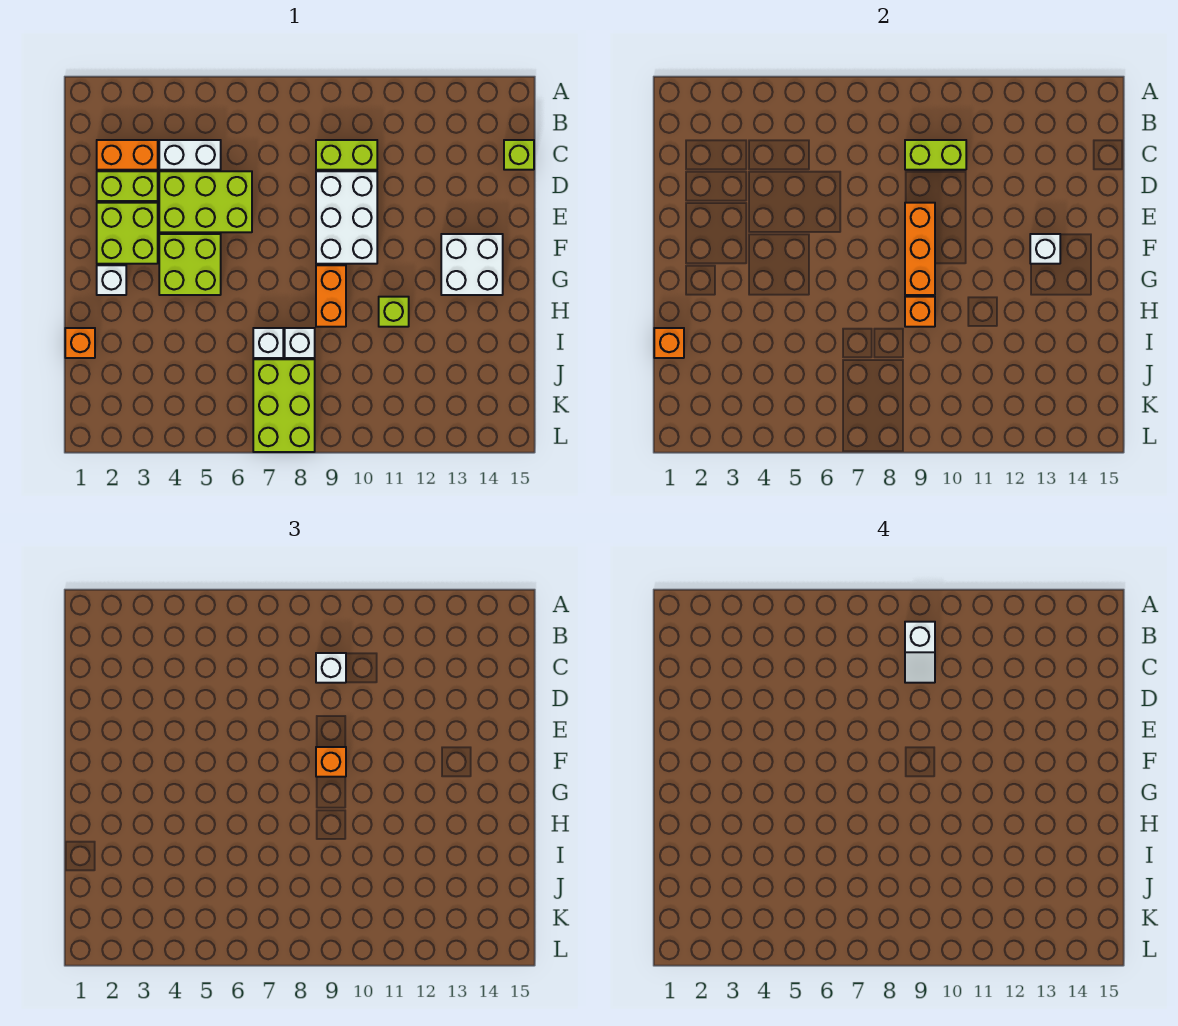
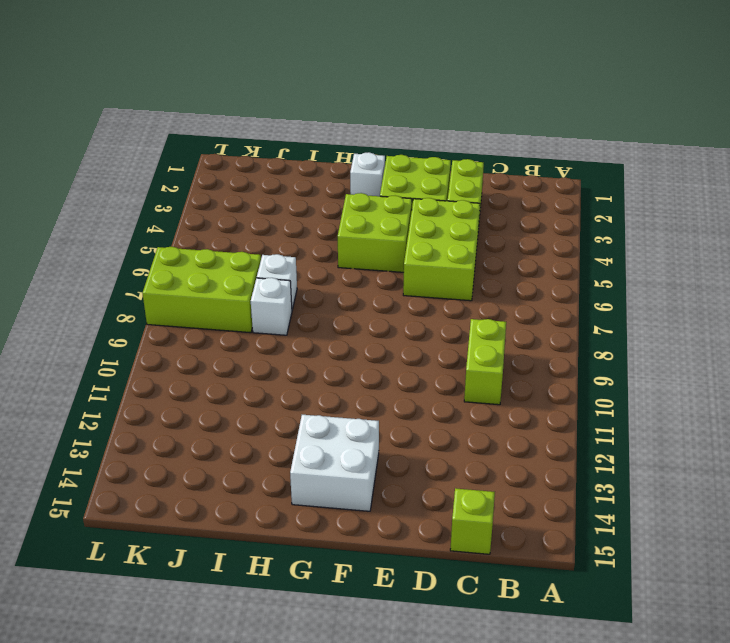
none -> orange 1x2 brick [97,140,158,170]
none -> white 1x2 brick [159,140,221,170]
none -> white 2x3 brick [316,171,377,264]

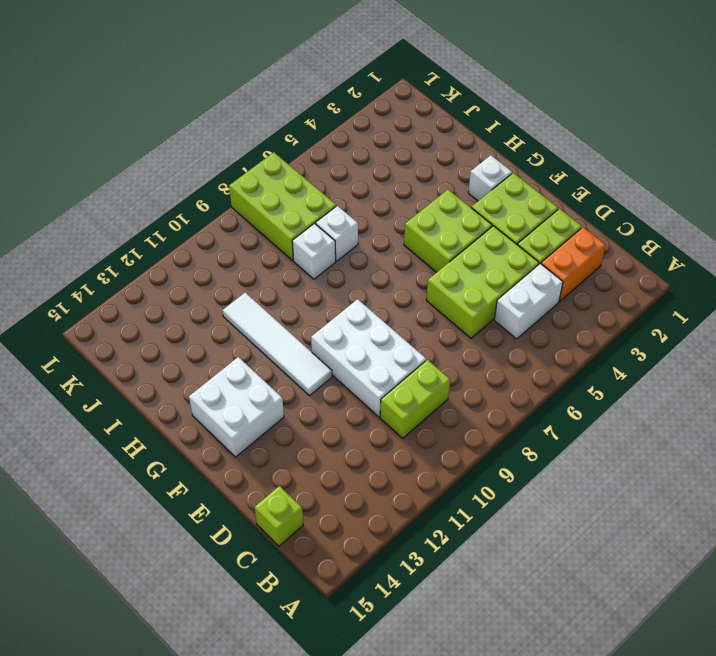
white 1x4 tile [223,293,332,396] -> lime 1x1 brick [379,297,409,327]
none -> orange 1x2 brick [316,265,346,327]
none -> orange 1x1 brick [65,328,95,358]
none -> lime 1x2 brick [905,140,966,170]

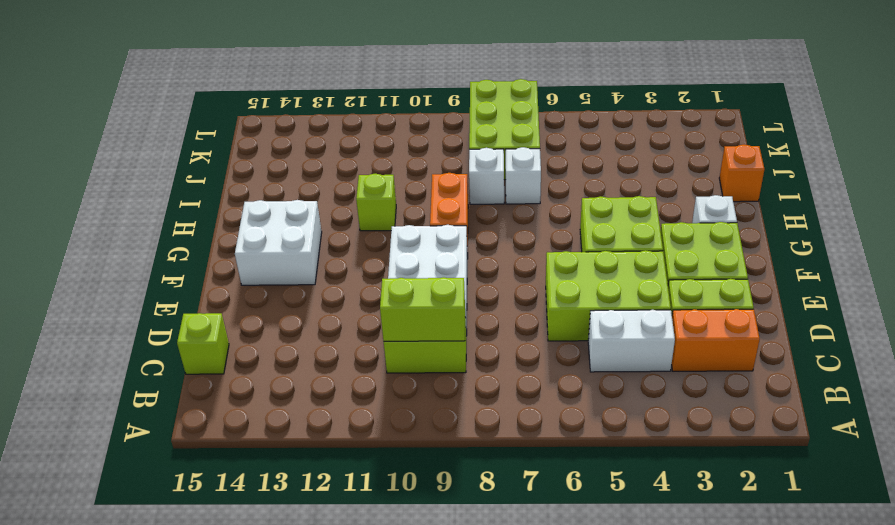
none -> orange 1x3 brick [905,203,935,295]
none -> white 1x1 brick [1030,234,1060,264]
none -> orange 1x1 brick [905,297,935,327]

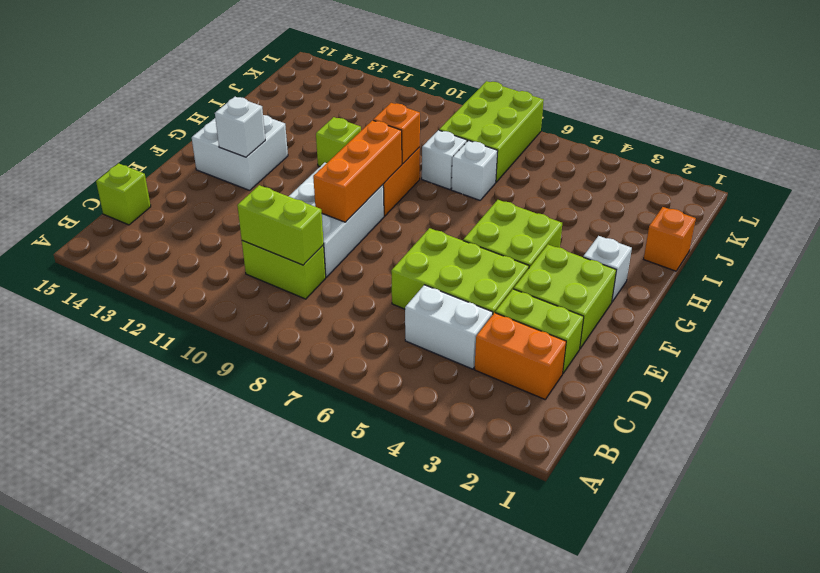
none -> orange 1x1 brick [654,328,684,358]
none -> white 1x1 brick [316,653,346,683]
none -> orange 1x1 brick [316,747,346,777]

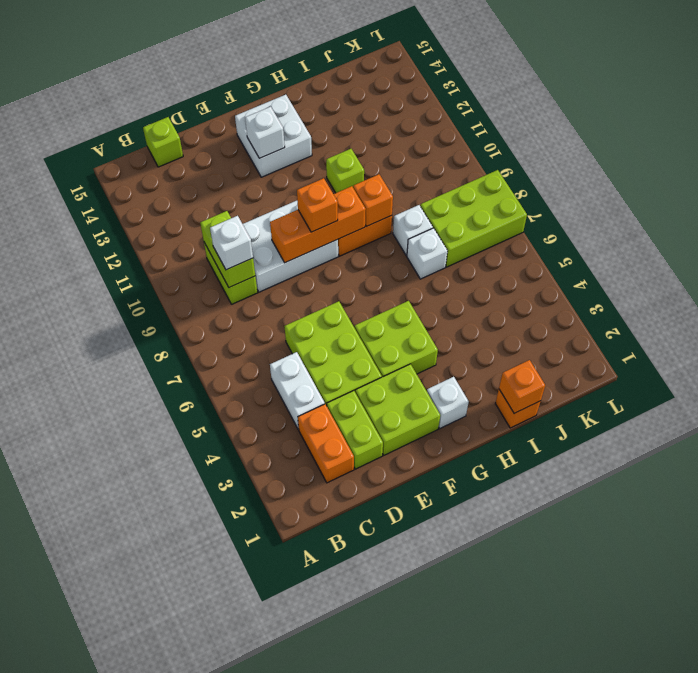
none -> white 1x2 slope [905,622,935,683]

